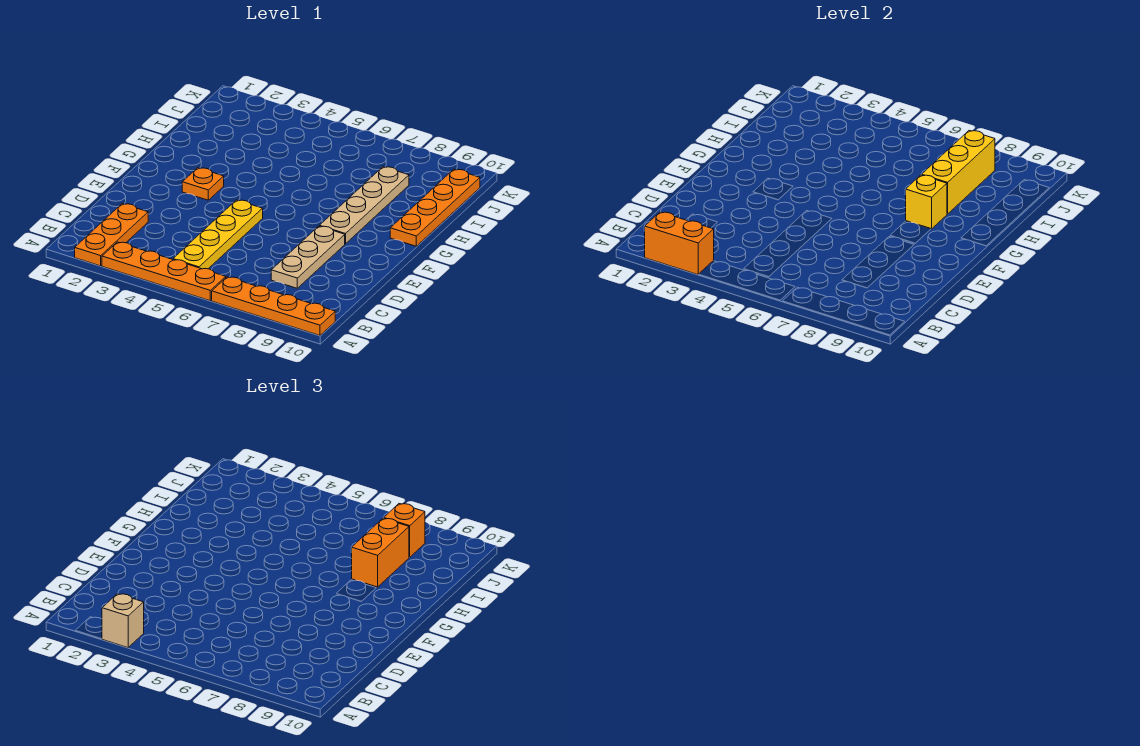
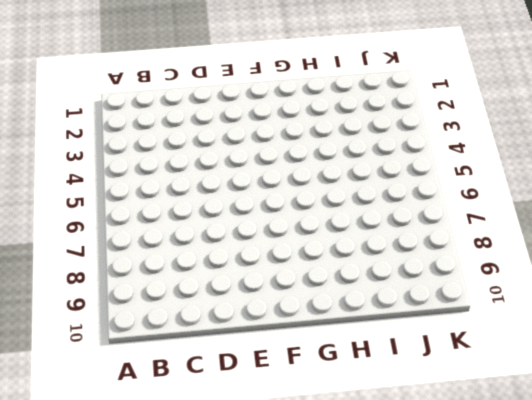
none -> orange 1x3 plate [75,204,148,266]
none -> orange 1x4 plate [102,242,226,301]
none -> orange 1x4 plate [212,277,335,335]

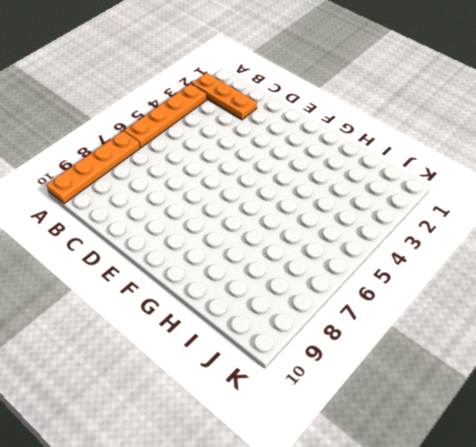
none -> yellow 1x4 plate [173,200,263,269]
none -> tan 1x3 plate [271,226,345,288]
none -> orange 1x1 plate [182,168,224,200]

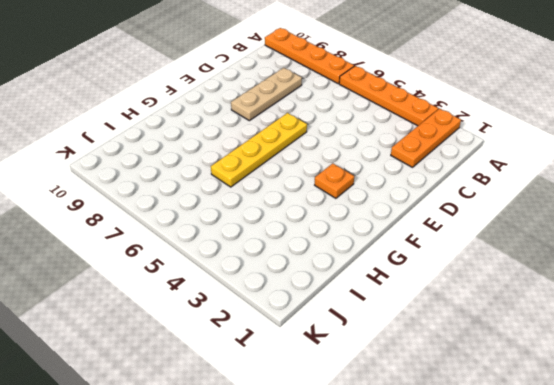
yellow 1x4 plate [211,113,307,187] -> yellow 1x4 plate moved to [173,200,263,269]
none -> tan 1x4 plate [319,167,409,244]
none -> orange 1x4 plate [390,169,480,246]
none -> orange 1x2 brick [645,212,714,275]

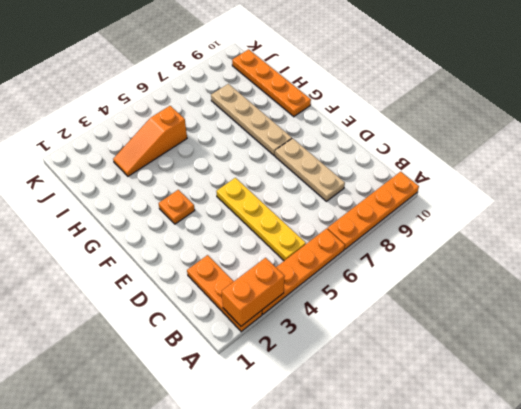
orange 1x3 slope [113,106,187,176] -> none
none -> yellow 1x1 brick [906,175,947,229]
none -> yellow 1x3 brick [922,131,995,214]
none -> tan 1x1 brick [102,594,144,648]

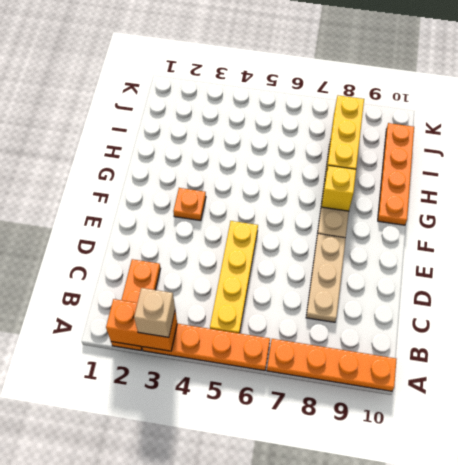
none -> orange 1x2 brick [352,518,409,587]
none -> orange 1x1 brick [384,504,425,557]

